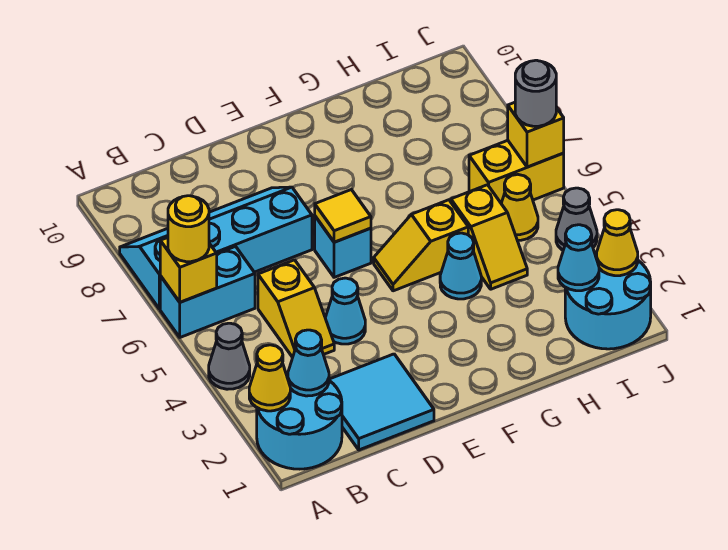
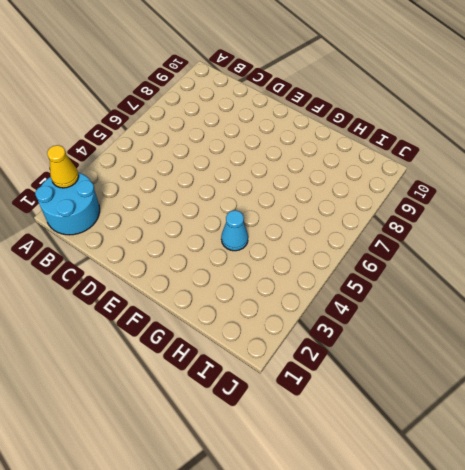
none -> grey 1x1 cone [209,323,250,389]
none -> cyan 1x2 brick [160,246,255,337]
none -> cyan 2x4 slope [120,187,312,309]

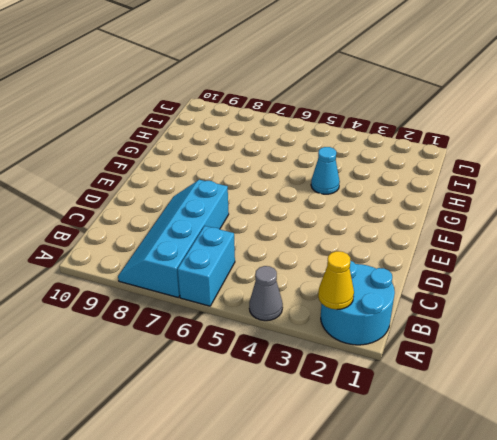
none -> cyan 2x2 tile [329,354,434,450]
none -> yellow 1x2 slope [258,260,334,357]
none -> cyan 1x1 cone [325,278,365,344]

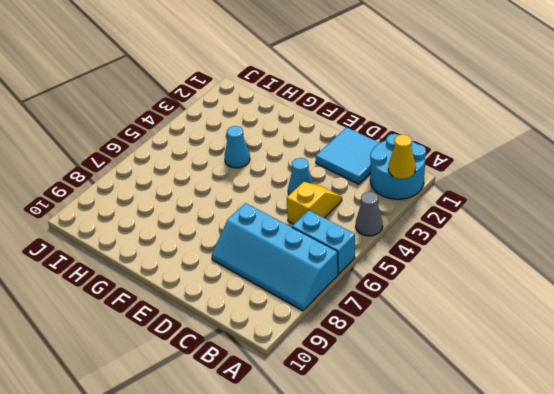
none -> cyan 1x1 brick [315,216,371,277]
none -> yellow 1x2 slope [374,200,468,291]
none -> yellow 1x2 slope [451,185,527,289]

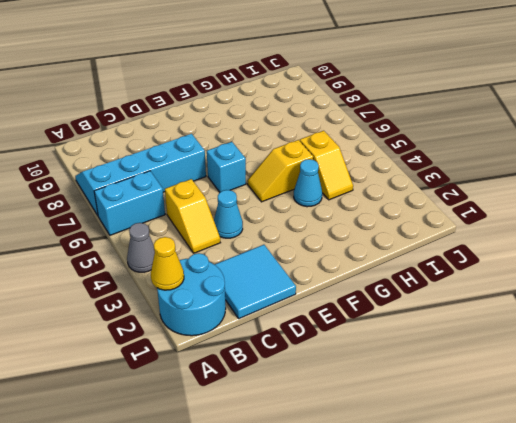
none -> cyan 2x2 round brick [565,252,651,349]
none -> yellow 1x1 cone [501,175,538,240]
none -> yellow 1x2 brick [469,140,564,203]

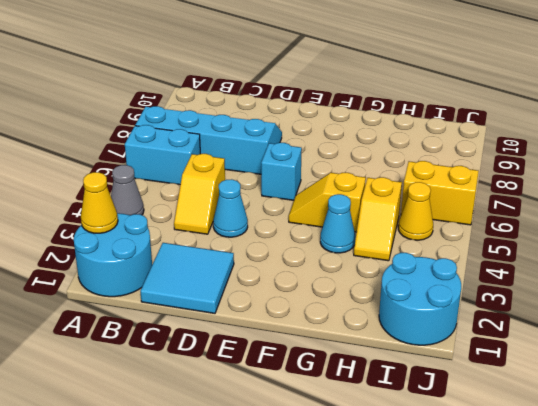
none -> grey 1x1 cone [556,188,597,250]
none -> yellow 1x1 brick [160,238,217,302]
none -> cyan 1x1 cone [288,330,329,396]

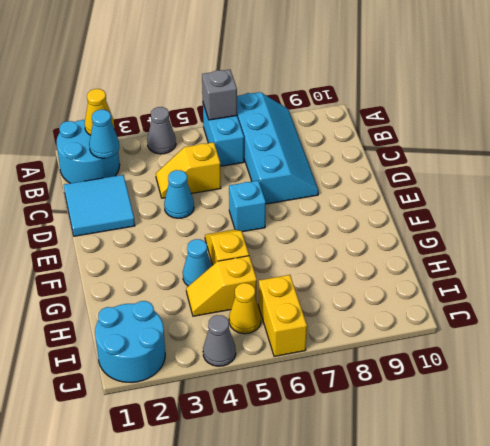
grey 1x1 brick [202,70,237,120] -> yellow 1x1 brick [160,238,217,302]
none -> yellow 1x1 tile [315,190,371,242]
none -> cyan 1x1 cone [558,225,599,291]
none -> yellow 1x1 cone [597,210,638,276]

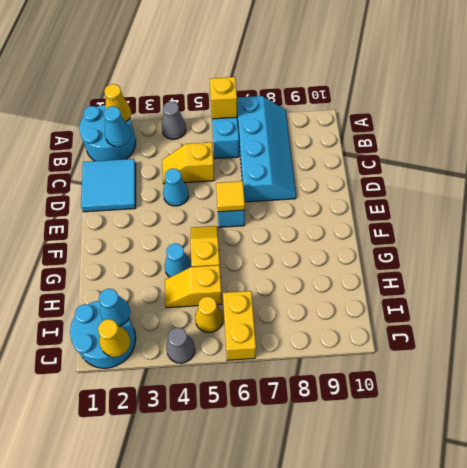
none -> yellow 1x1 brick [508,102,564,167]
none -> yellow 1x1 round brick [168,196,209,262]
none -> grey 1x1 round brick [515,60,556,126]

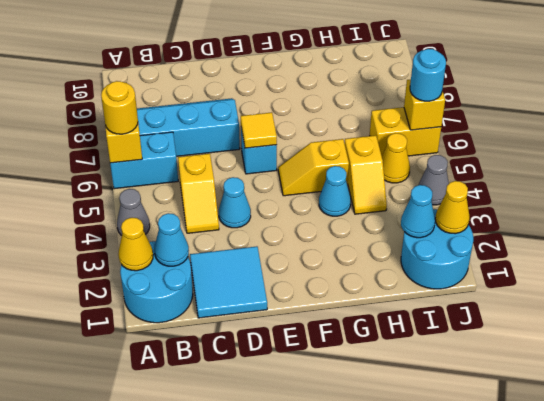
cyan 1x1 round brick [410,49,446,101] -> grey 1x1 round brick [515,60,556,126]

